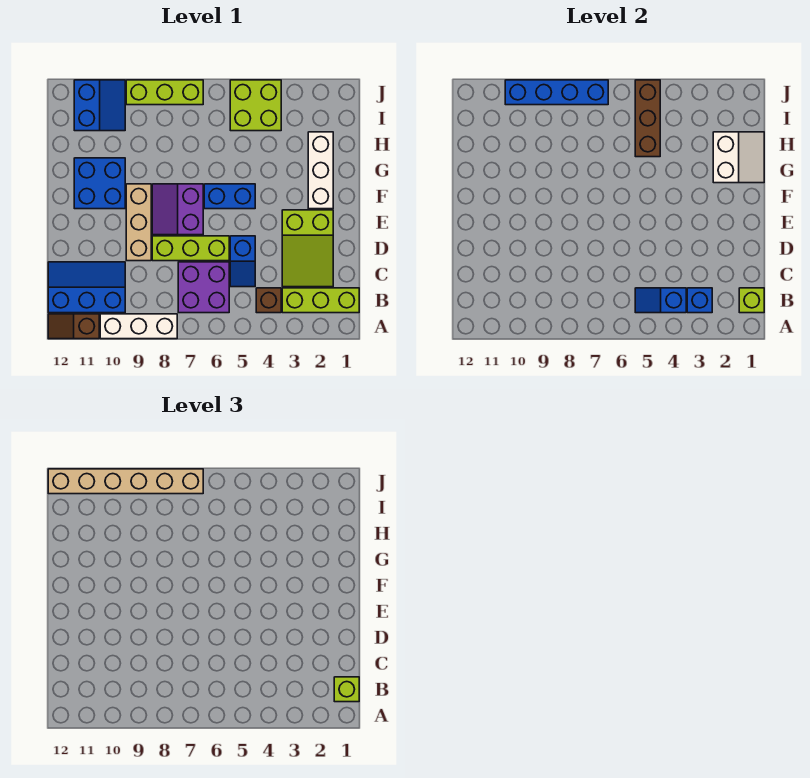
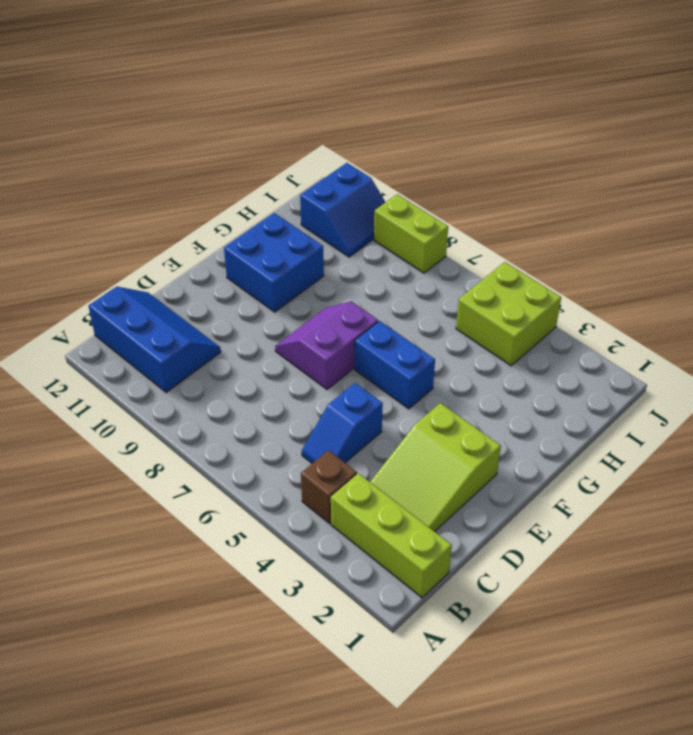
lime 1x2 brick [374,194,448,273] -> lime 1x3 brick [126,80,203,105]
none -> white 1x3 brick [100,314,177,339]
none -> brown 1x2 slope [48,314,99,339]
none -> purple 2x2 brick [178,262,229,313]

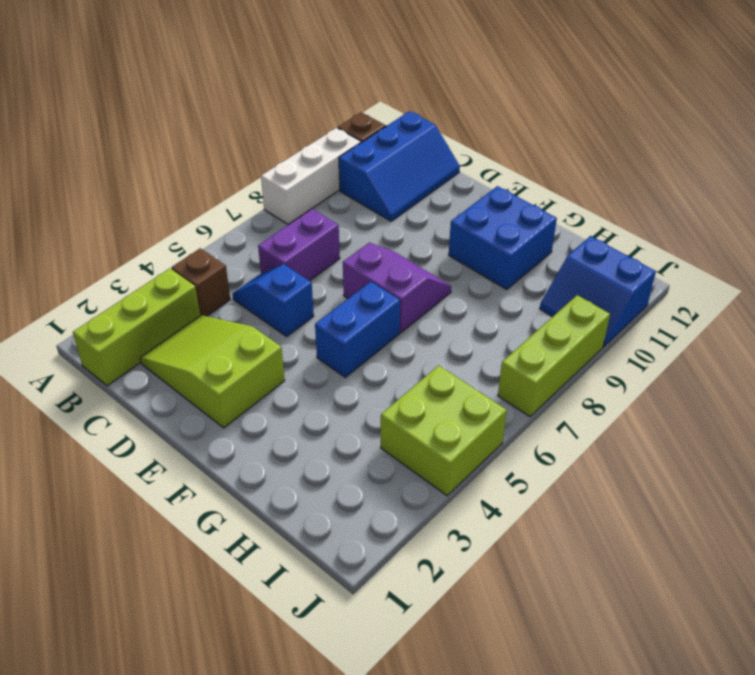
purple 1x2 brick [258,209,340,281] -> purple 2x2 brick [178,262,229,313]
none -> lime 1x3 brick [152,236,229,261]
none -> tan 1x3 brick [126,184,151,261]
none -> white 1x3 brick [308,132,333,209]

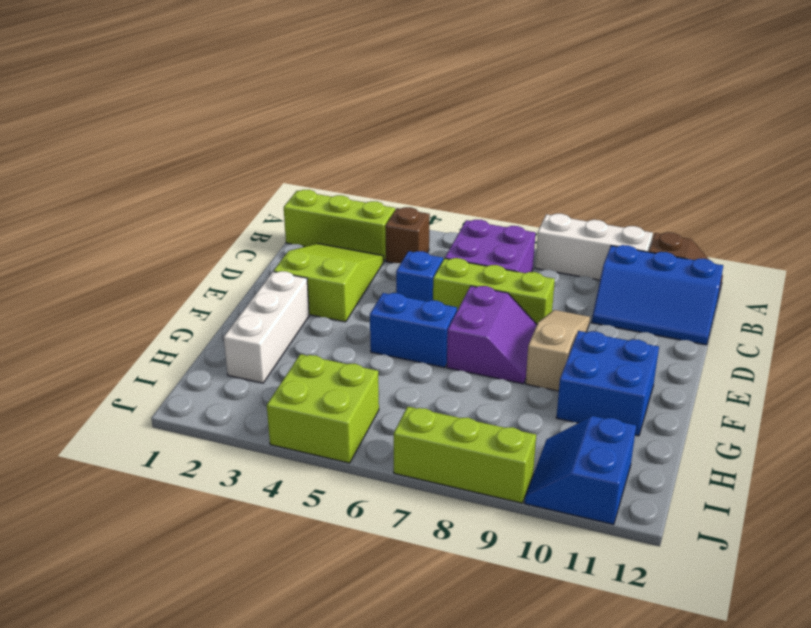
tan 1x3 slope [526,310,590,391] -> tan 1x3 brick [126,184,151,261]
none -> lime 1x1 brick [739,288,764,313]
none -> blue 1x1 brick [687,288,712,313]
none -> blue 1x2 slope [635,288,686,313]

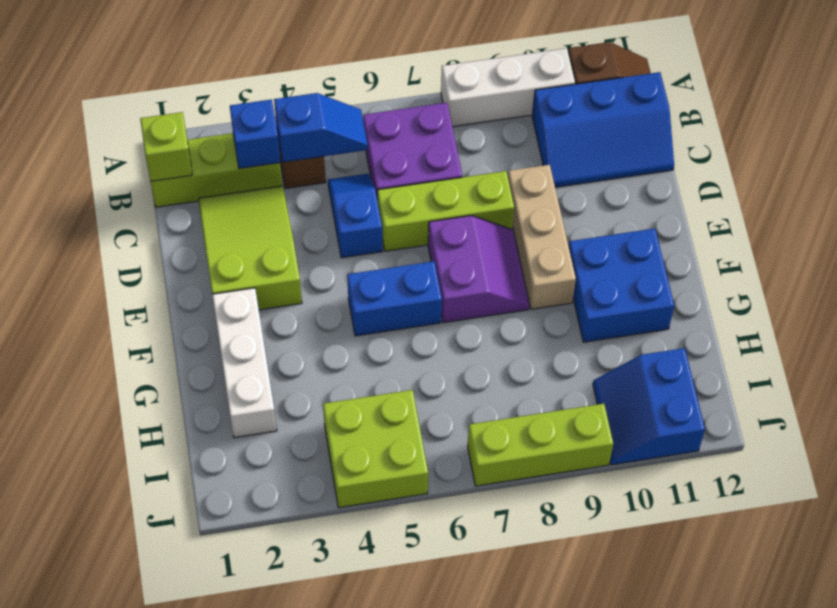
none -> white 2x2 slope [713,132,764,183]
none -> brown 1x3 brick [635,80,660,157]
none -> blue 1x4 brick [505,80,608,105]

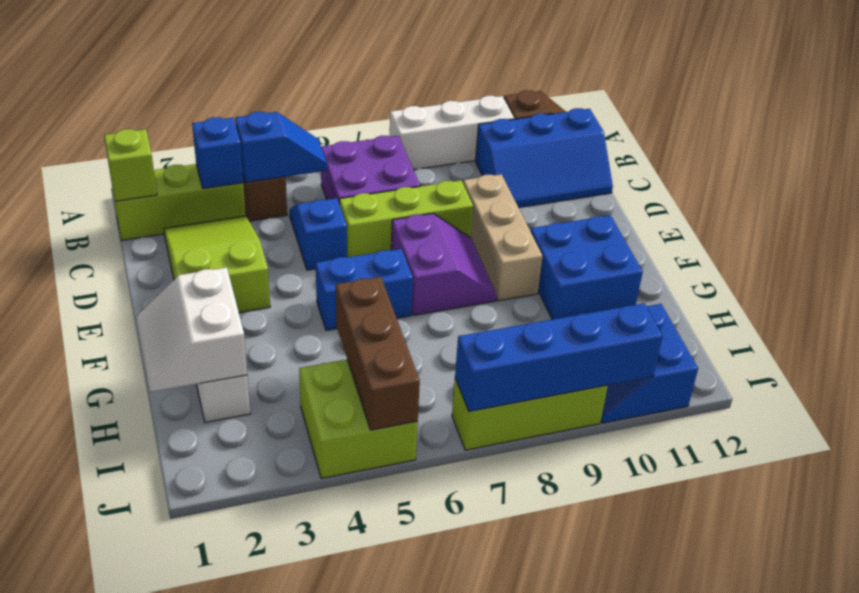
none -> lime 1x1 brick [334,677,359,702]
none -> tan 1x6 brick [48,469,203,494]

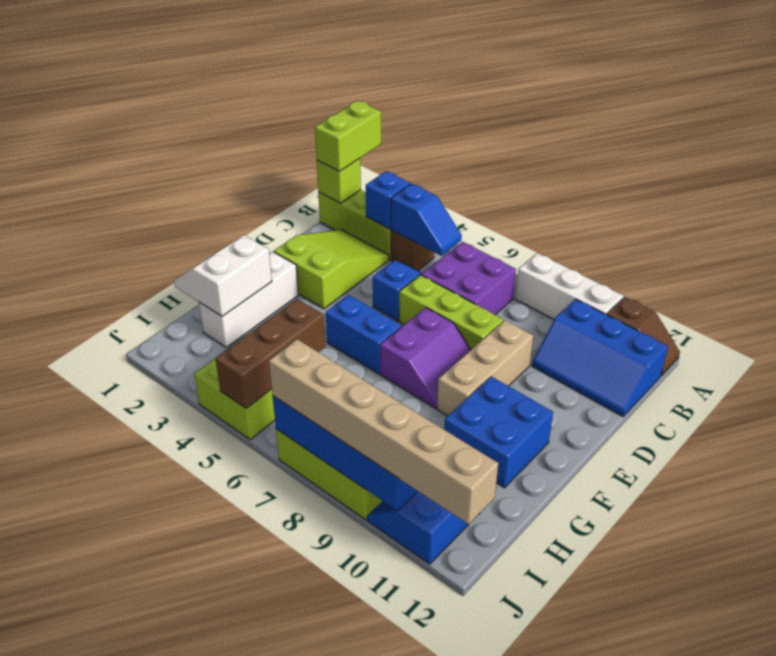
lime 1x2 brick [315,101,381,172] -> lime 1x1 brick [334,677,359,702]

